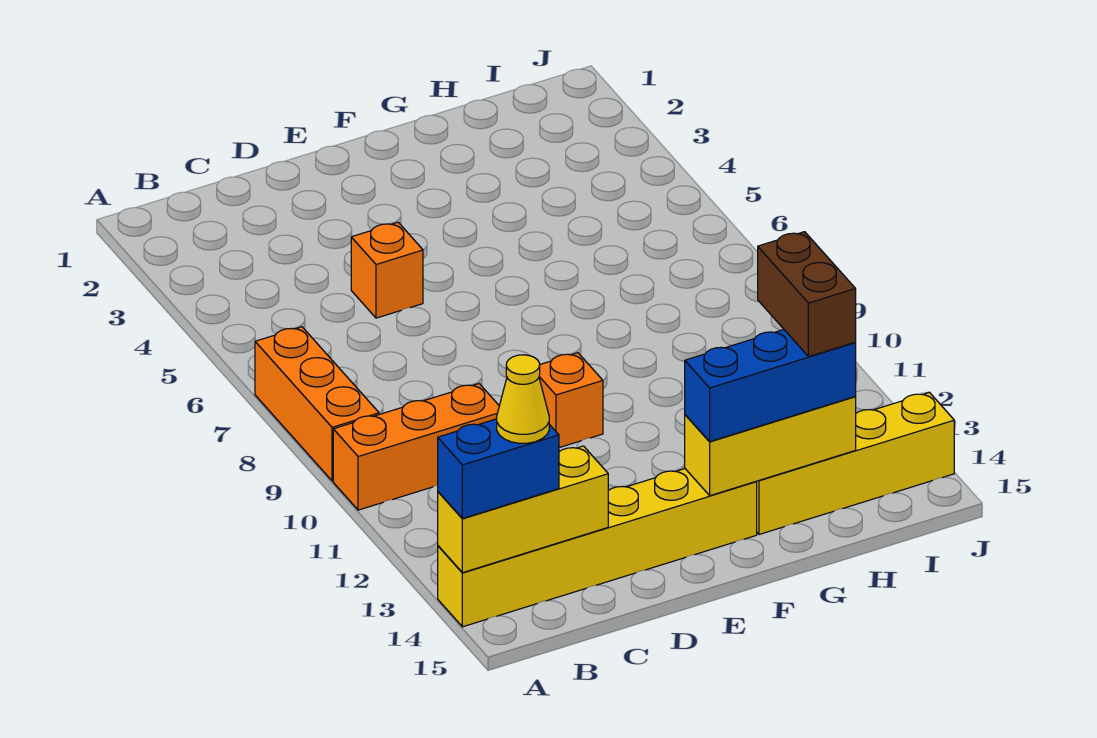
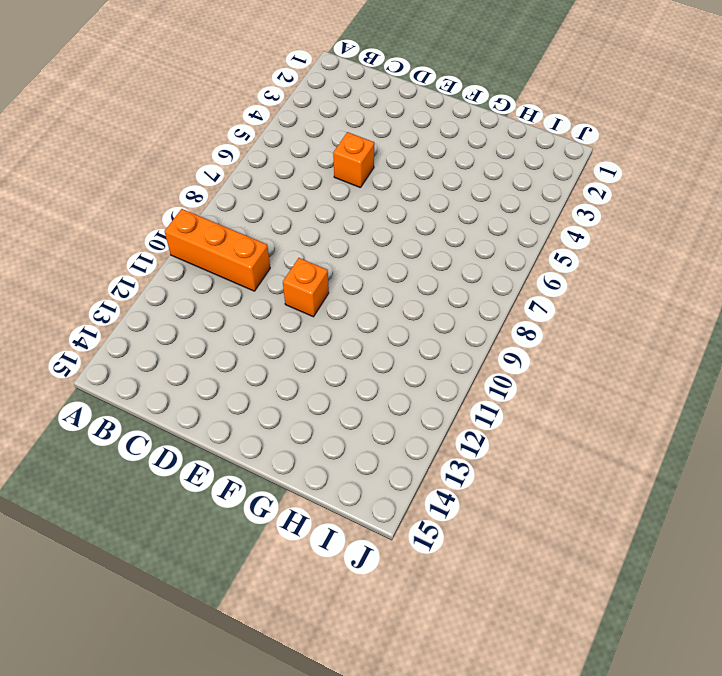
none -> orange 1x3 brick [255,327,379,481]
none -> yellow 1x6 brick [438,469,757,627]
none -> yellow 1x4 brick [756,393,954,534]

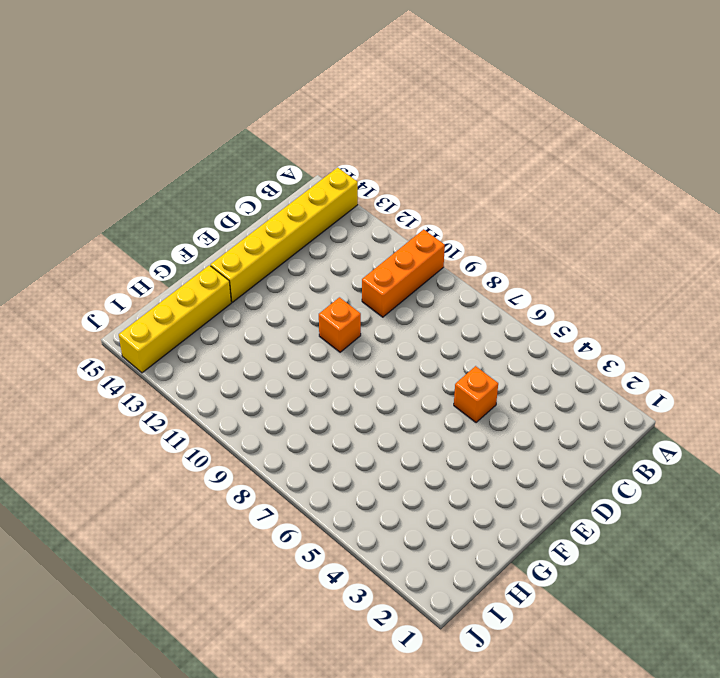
none -> orange 1x3 brick [255,327,379,481]
none -> yellow 1x3 brick [438,446,608,573]
none -> yellow 1x3 brick [685,397,856,496]

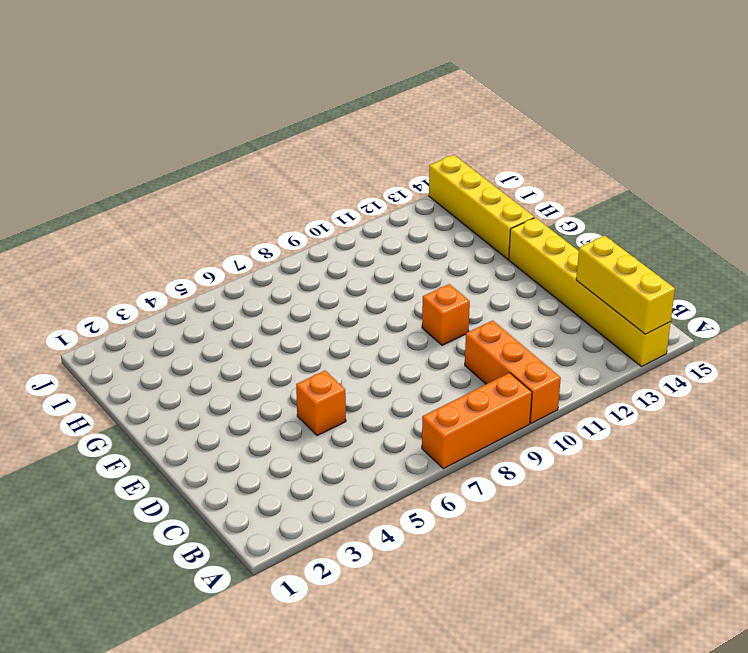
none -> yellow 1x3 brick [685,397,856,496]
none -> blue 1x2 brick [438,419,559,518]
none -> blue 1x3 brick [685,330,856,442]

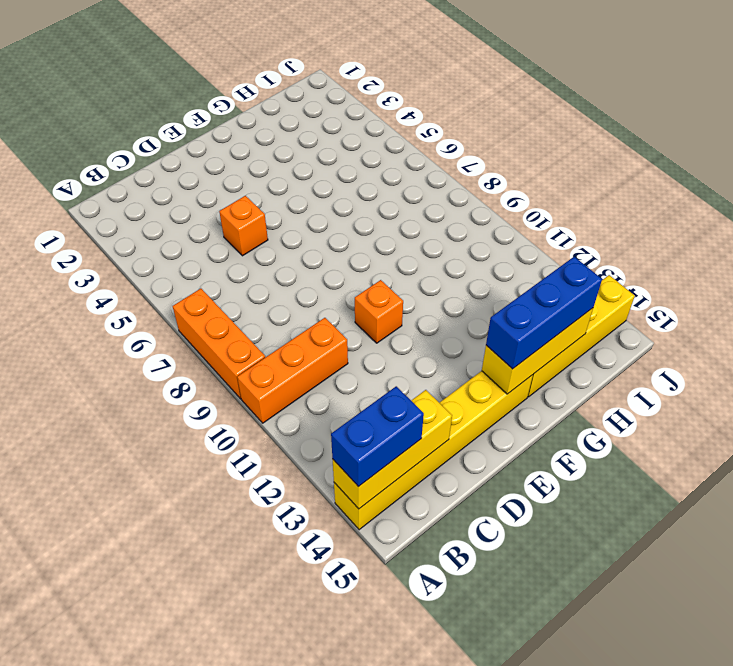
none -> yellow 1x1 cone [497,355,549,443]
none -> brown 1x2 brick [758,232,856,357]

